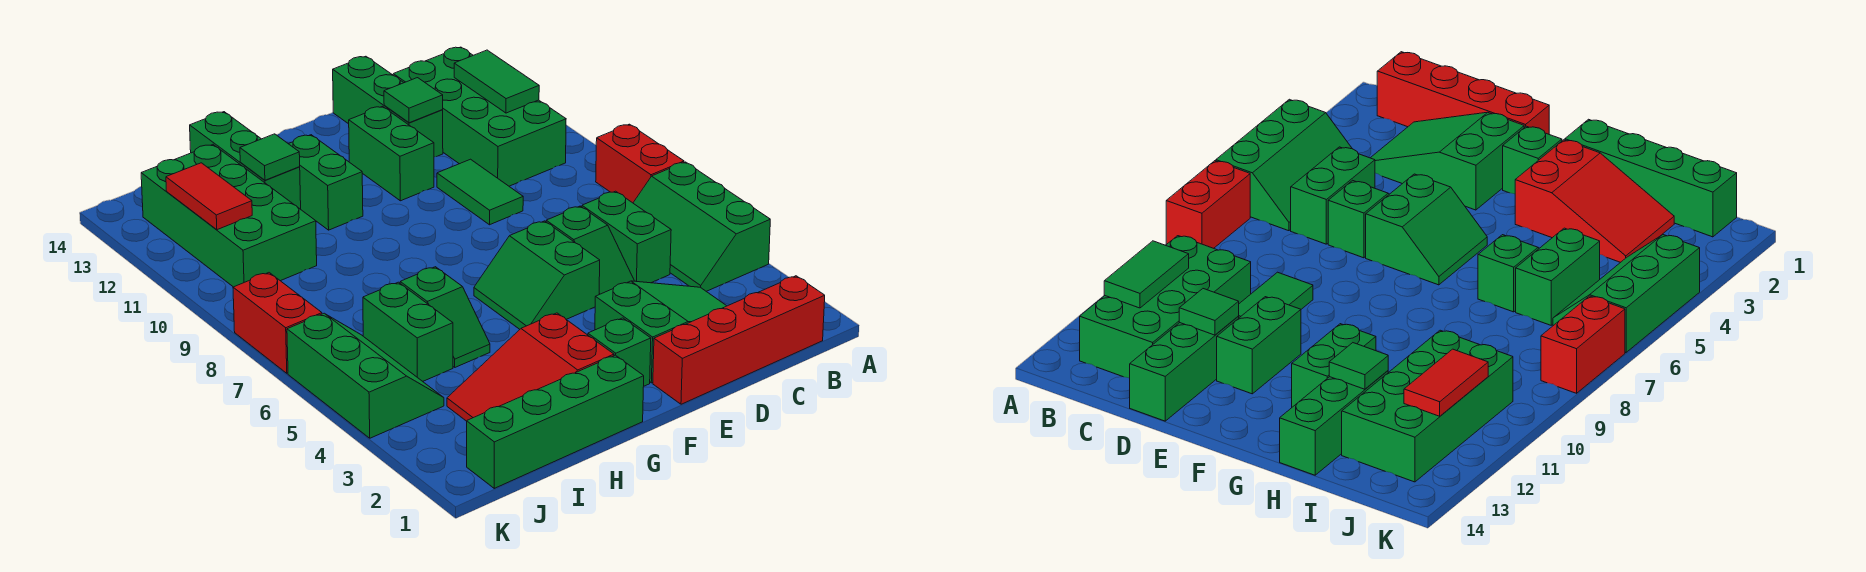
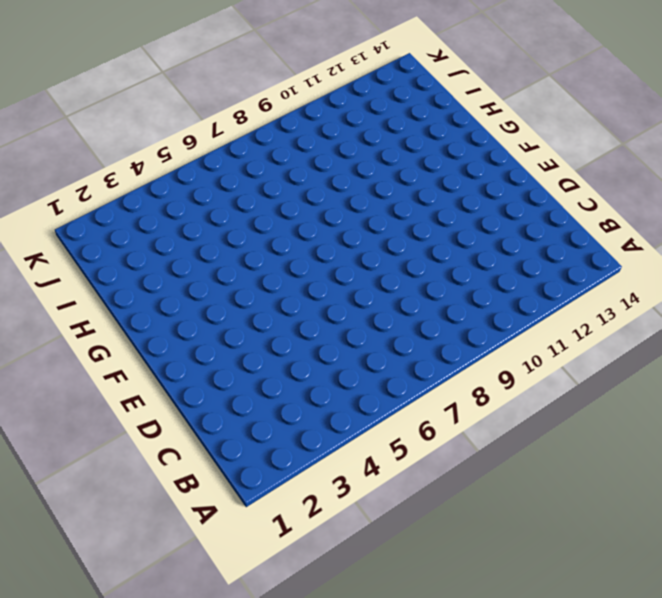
none -> green 2x3 slope [633,162,770,291]
none -> red 1x2 brick [596,124,684,203]
none -> red 1x4 brick [653,276,825,404]

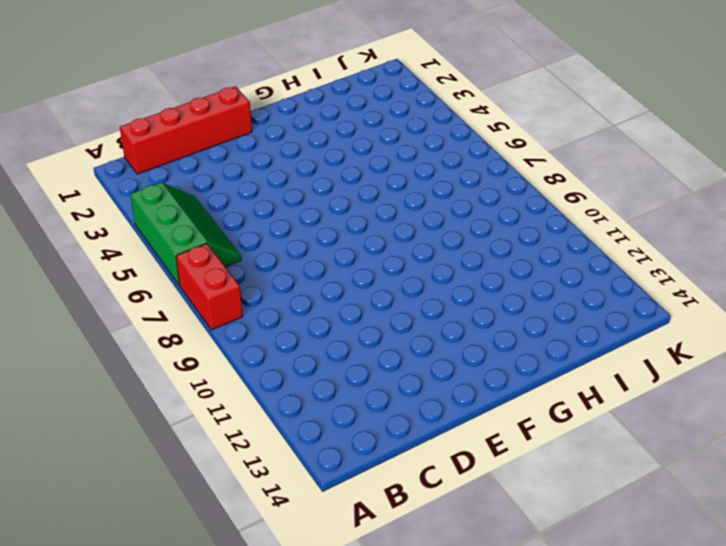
none -> green 2x4 brick [393,47,566,186]
none -> green 2x3 slope [595,281,726,383]
none -> green 1x2 brick [582,191,671,283]

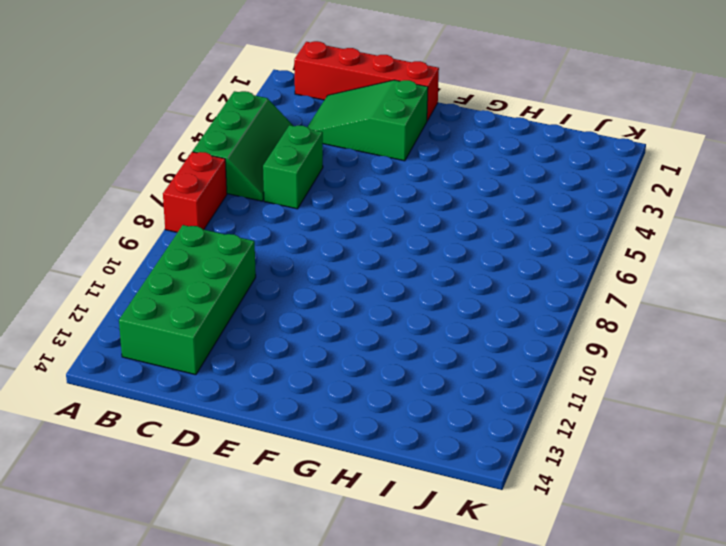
none -> green 1x2 slope [546,206,634,294]
none -> green 1x2 tile [437,159,523,225]
none -> green 1x3 brick [333,56,443,157]

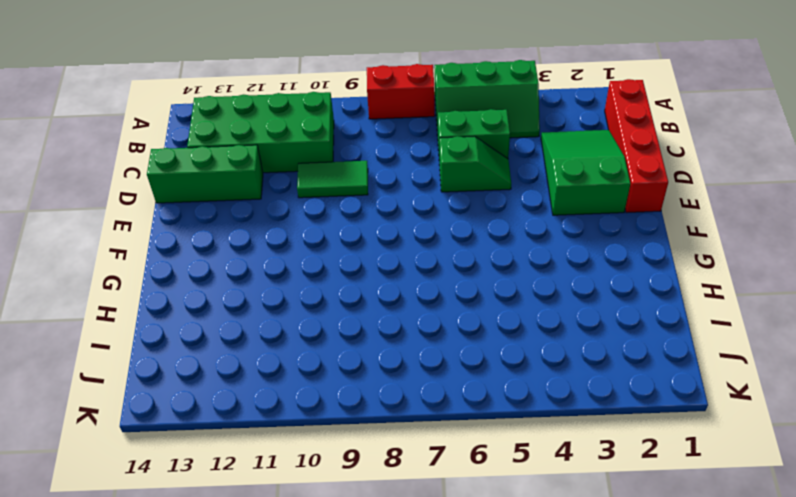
none -> green 2x2 slope [474,221,600,329]
none -> green 1x2 brick [349,106,434,201]
none -> green 1x1 brick [588,318,651,386]

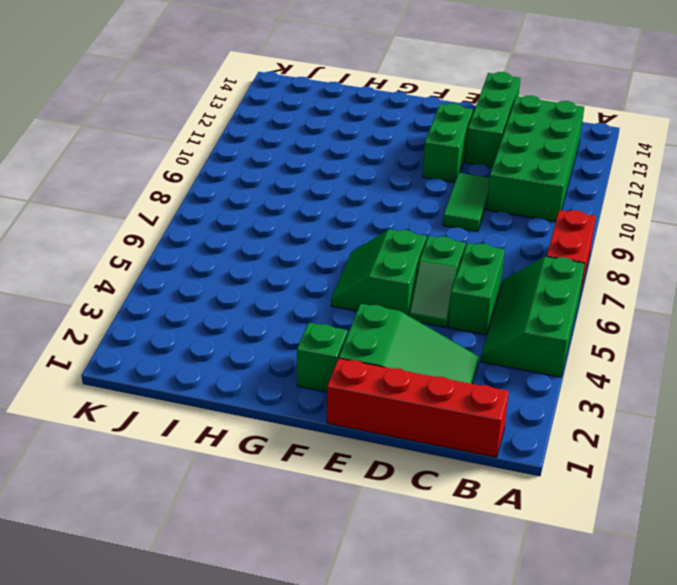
none -> green 1x4 brick [467,355,644,488]
none -> red 2x3 slope [447,313,614,421]
none -> green 1x2 brick [289,135,363,230]

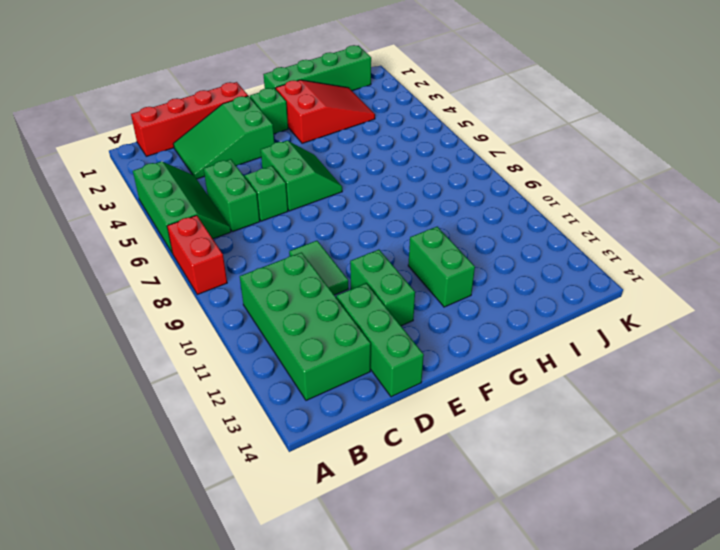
none -> green 1x2 slope [400,267,490,367]
none -> green 1x3 brick [190,112,301,209]
none -> green 1x2 brick [363,282,453,381]

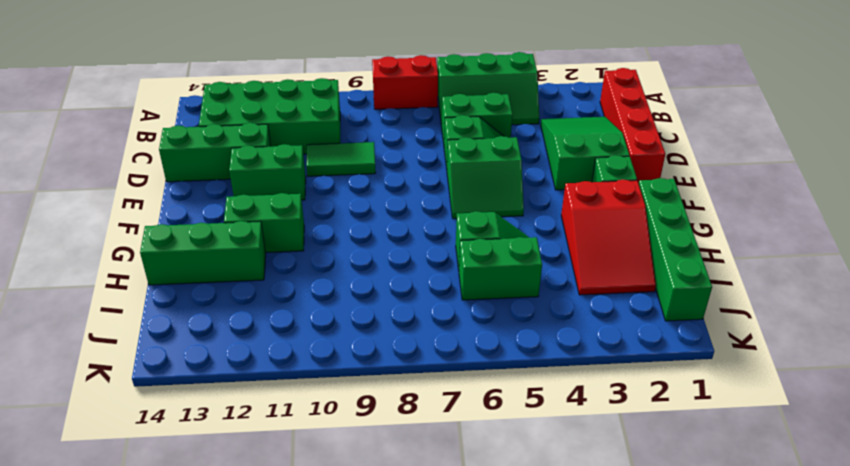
none -> green 2x4 brick [141,145,317,287]
none -> green 2x3 slope [287,313,444,438]
none -> red 1x2 brick [233,273,322,373]

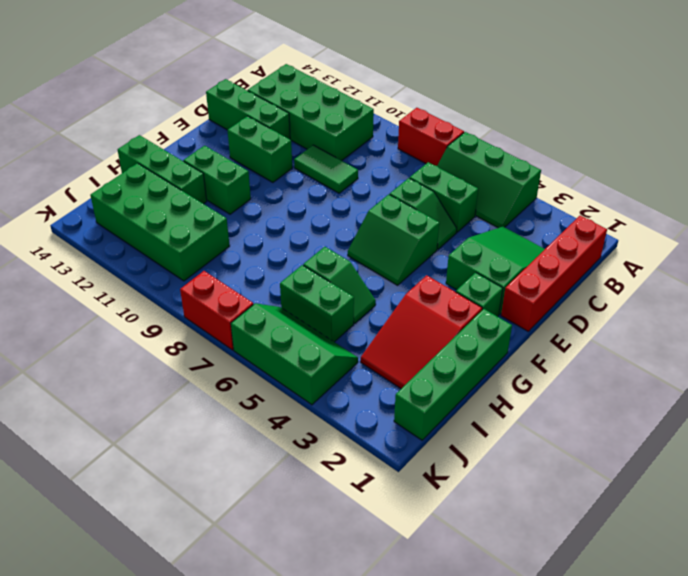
none -> green 1x2 tile [454,50,539,113]
none -> green 1x1 tile [384,78,443,123]
none -> green 1x1 tile [240,134,300,180]

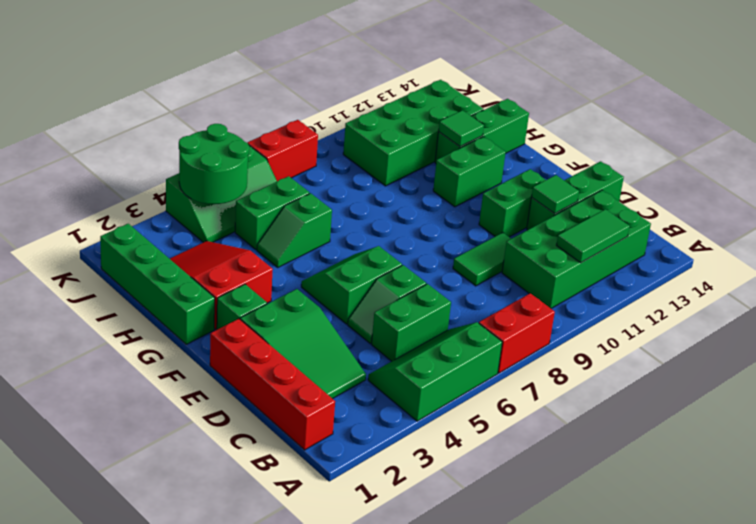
green 2x2 round brick [179,124,249,204] -> none
none -> red 1x2 tile [166,163,252,230]

